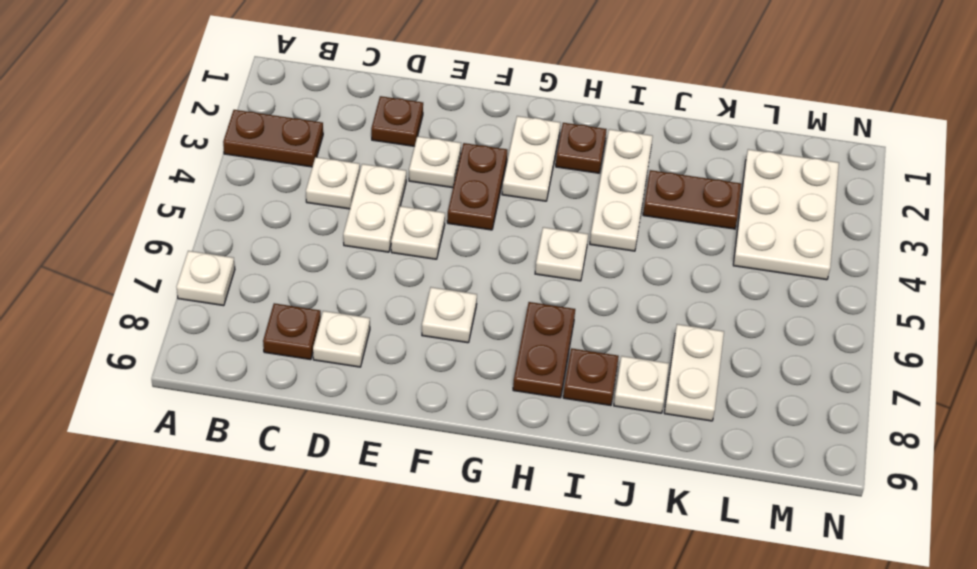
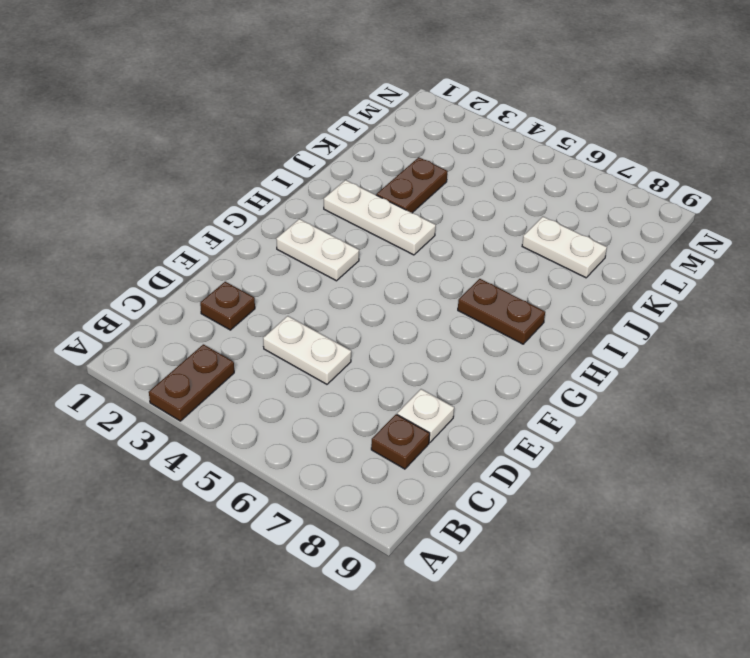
none -> white 1x1 plate [177,251,235,306]
none -> white 1x1 plate [306,157,360,209]
none -> white 1x1 plate [409,136,461,188]

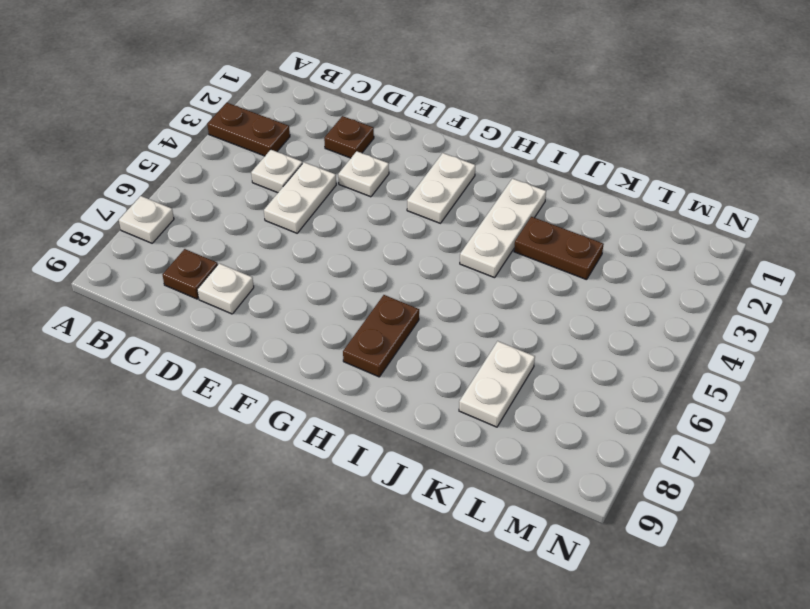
none -> white 1x1 plate [391,206,445,259]
none -> brown 1x2 plate [447,143,507,230]
none -> white 1x1 plate [422,287,477,343]

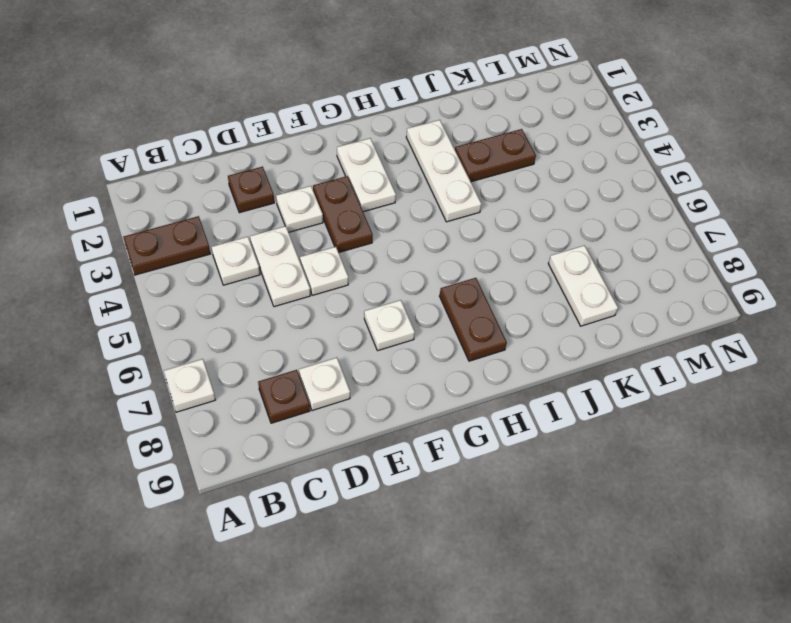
none -> brown 1x1 plate [556,123,607,173]
none -> white 1x1 plate [535,227,588,281]
none -> brown 1x1 plate [563,348,619,406]

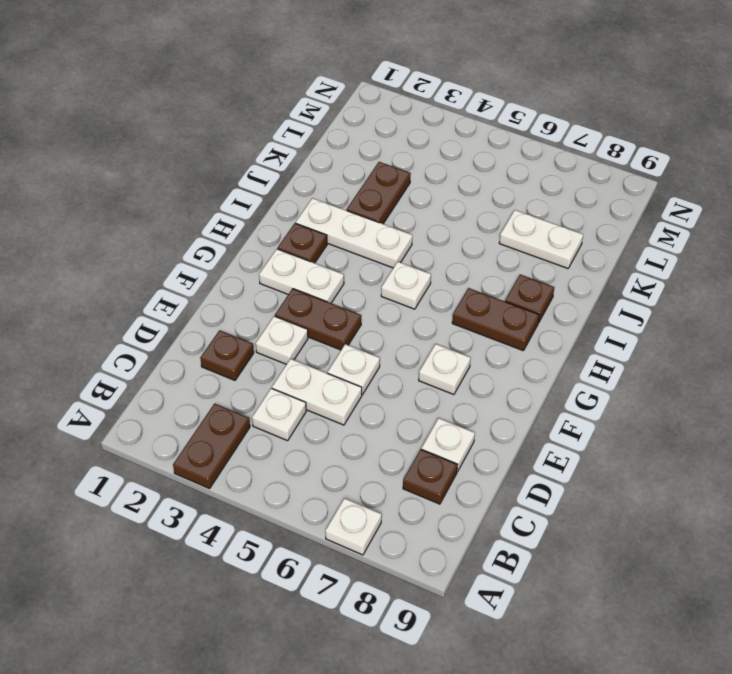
none -> white 1x1 plate [614,356,669,413]
none -> white 2x3 plate [733,149,839,280]

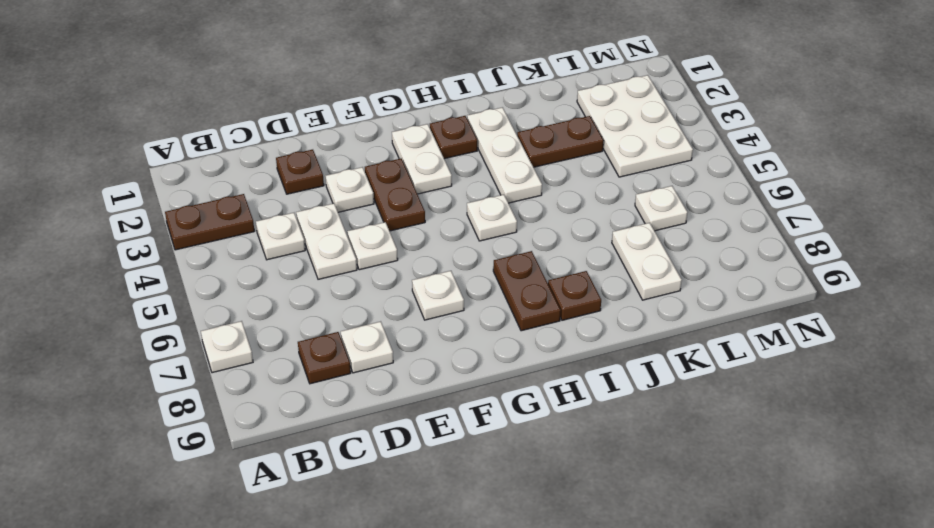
white 1x1 plate [635,186,687,231] -> white 1x1 plate moved to [614,356,669,413]

